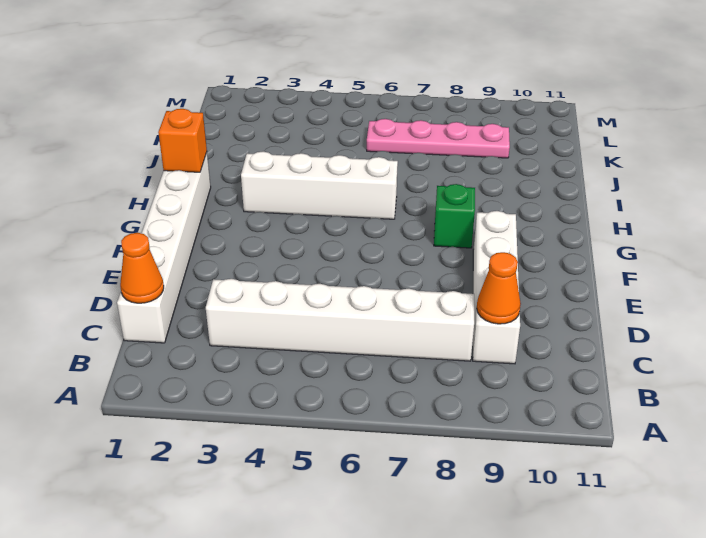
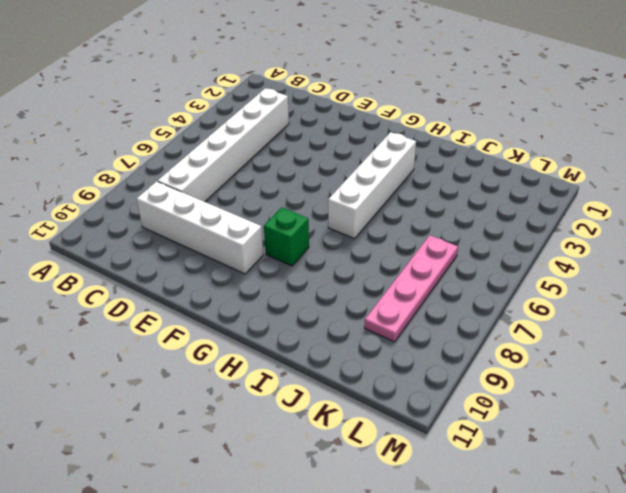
none -> white 1x6 brick [117,153,211,343]
none -> orange 1x1 cone [120,233,164,303]

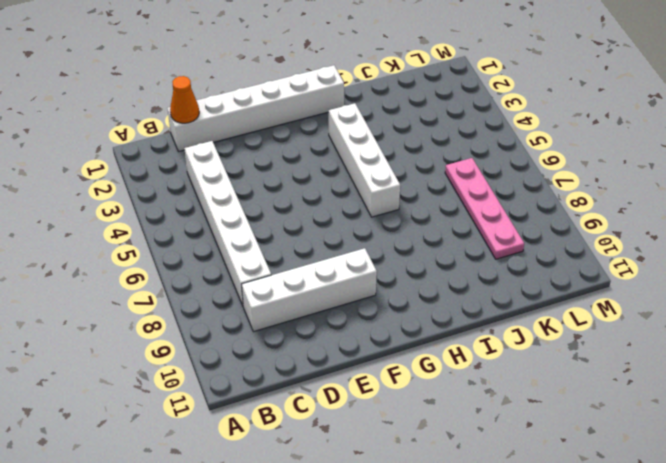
none -> green 1x1 brick [434,184,475,248]
none -> orange 1x1 cone [477,252,521,324]

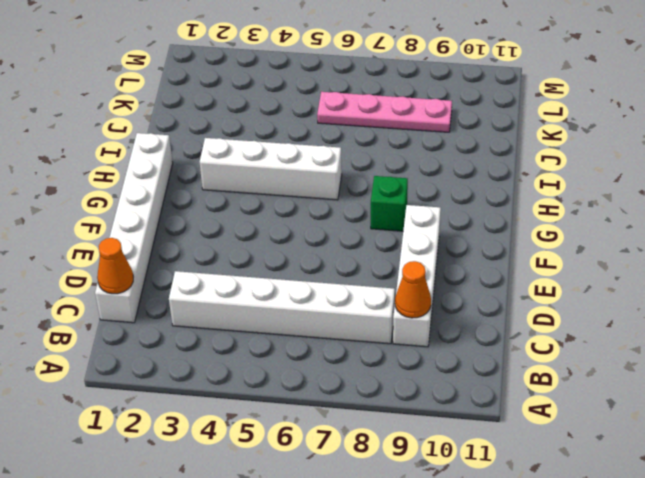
none -> orange 1x1 brick [158,109,207,172]

